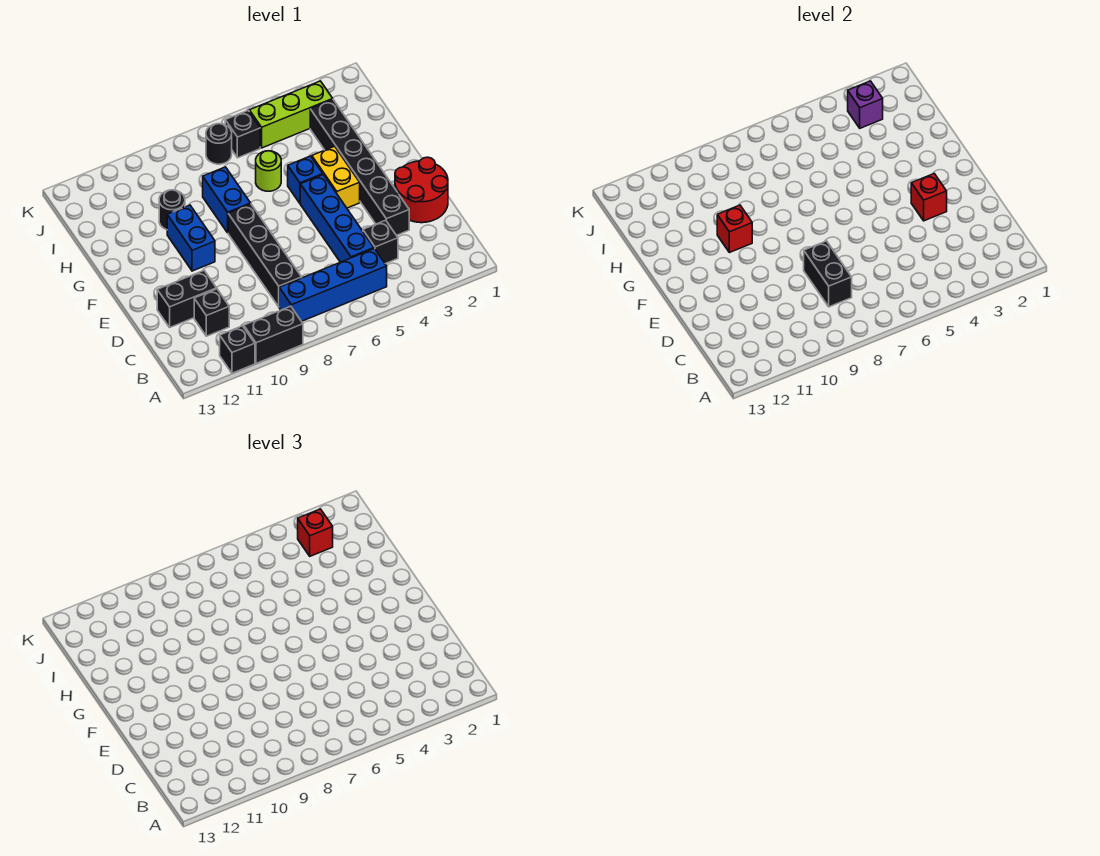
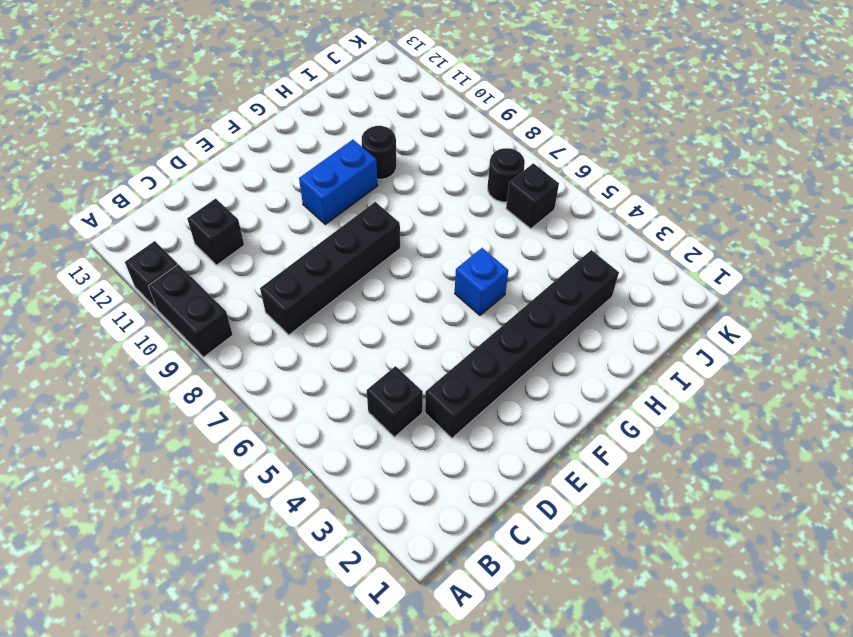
none -> blue 1x4 brick [279,249,387,321]
none -> blue 1x4 brick [300,175,374,262]
none -> red 2x2 round brick [395,157,448,223]

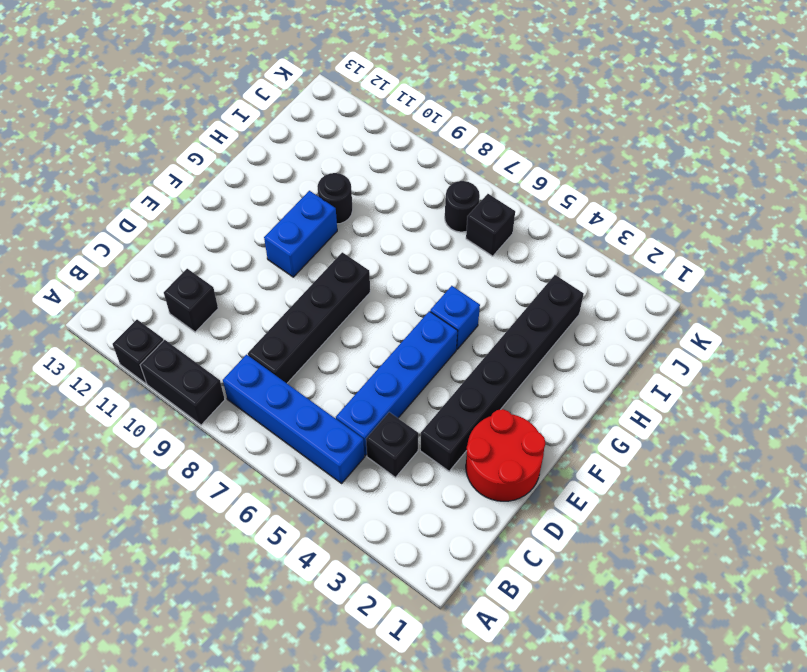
none -> black 1x2 brick [157,271,217,327]
none -> yellow 1x2 brick [312,146,360,208]
none -> blue 1x2 brick [203,167,251,233]

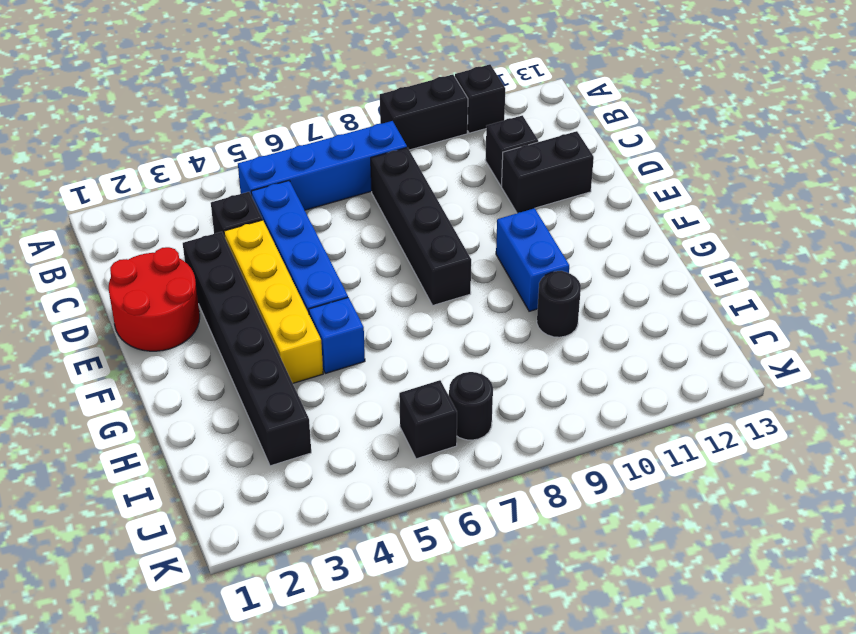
yellow 1x4 brick [224,220,323,383] -> yellow 1x2 brick [312,146,360,208]
none -> blue 1x2 brick [203,167,251,233]
none -> lime 1x1 round brick [256,151,281,191]
none -> lime 1x3 brick [249,81,333,148]

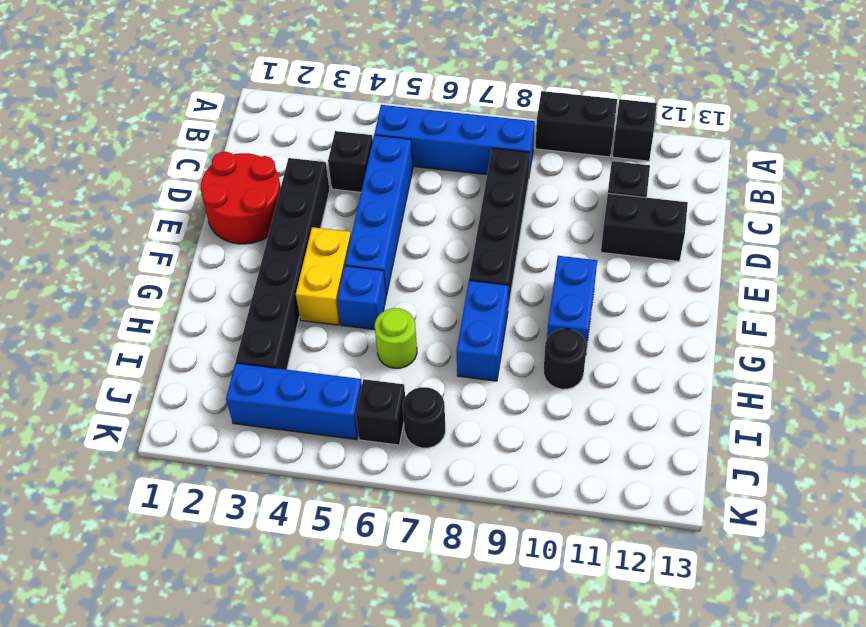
blue 1x3 brick [226,363,362,440] -> lime 1x3 brick [249,81,333,148]
none -> black 1x2 brick [804,241,852,307]
none -> red 1x1 brick [911,174,947,221]
none -> red 1x1 brick [717,205,752,253]

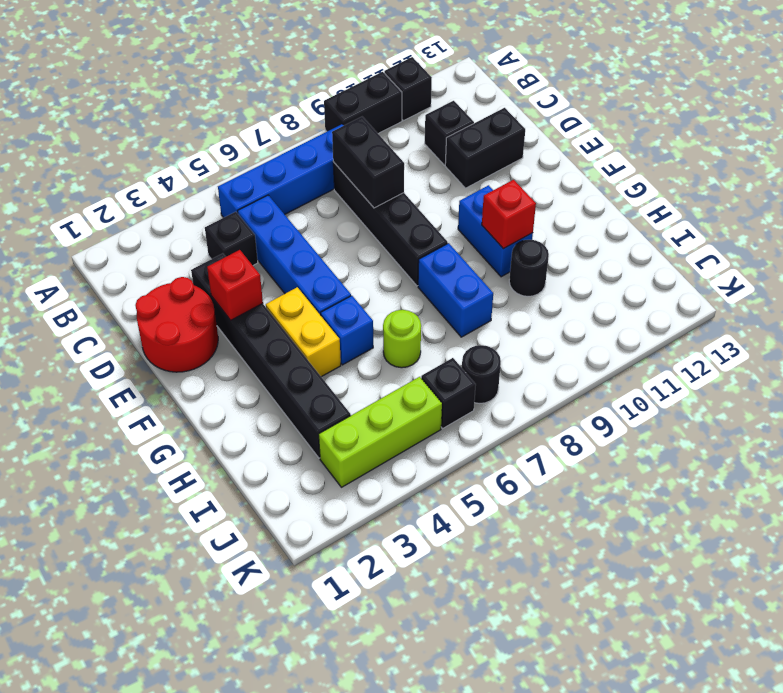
none -> purple 1x1 brick [848,81,883,128]
none -> red 1x1 brick [298,509,333,556]

